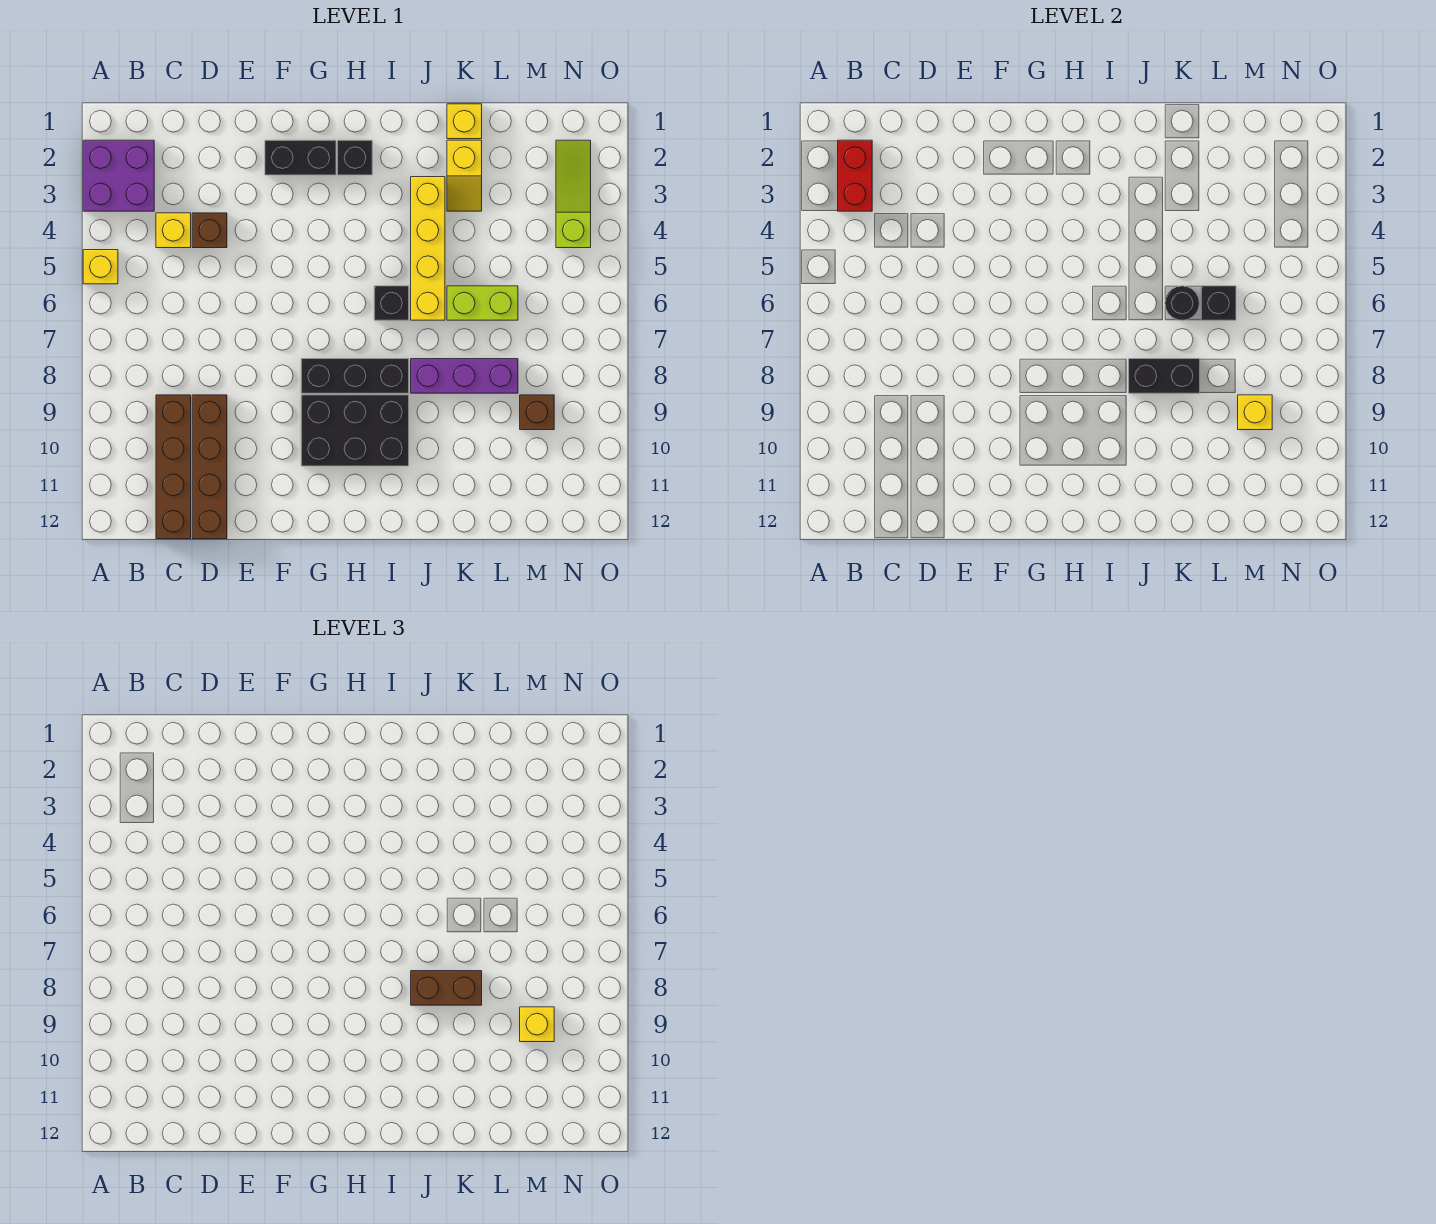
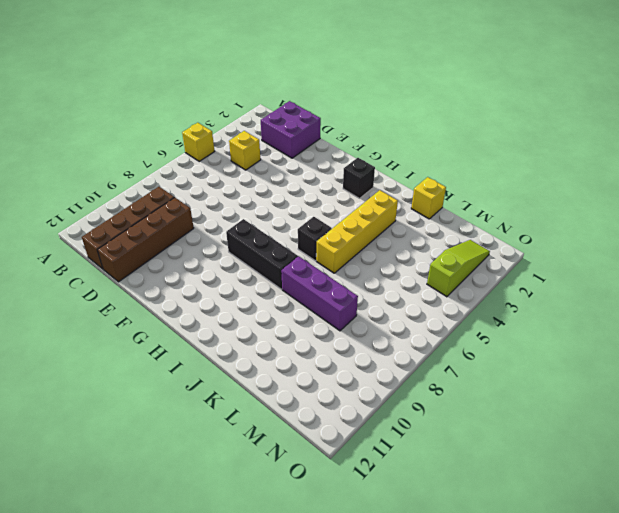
purple 2x2 brick [261,101,321,158] -> purple 2x2 brick moved to [83,140,154,211]
none -> brown 1x1 brick [192,213,227,248]
none -> black 1x2 brick [265,140,336,175]
none -> black 2x3 brick [301,395,409,466]

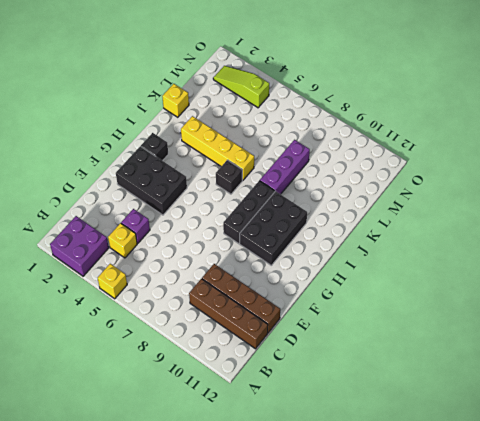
purple 1x1 brick [121,209,150,244] -> brown 1x1 brick [192,213,227,248]
black 2x3 brick [116,146,187,215] -> black 1x2 brick [265,140,336,175]
none -> yellow 1x2 slope [447,140,482,211]
none -> lime 1x2 brick [447,286,518,320]
none -> brown 1x1 brick [520,395,554,430]

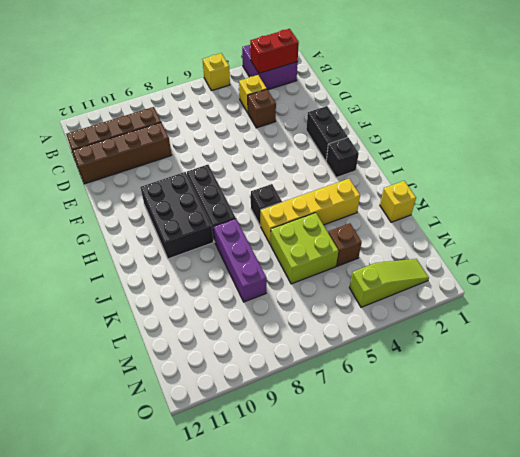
lime 2x2 brick [271,213,338,284] -> lime 1x2 brick [447,286,518,320]
brown 1x1 brick [328,223,362,266] -> brown 1x1 brick moved to [520,395,554,430]
none -> yellow 1x2 slope [447,140,482,211]
none -> black 1x2 brick [1129,359,1200,393]
none -> black 1x1 round brick [1165,286,1199,320]

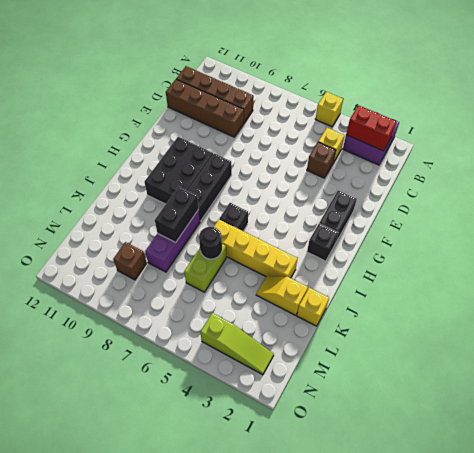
none -> black 1x1 brick [1201,286,1236,320]
none -> yellow 1x1 brick [1238,395,1272,430]
none -> brown 1x2 brick [411,971,482,1005]

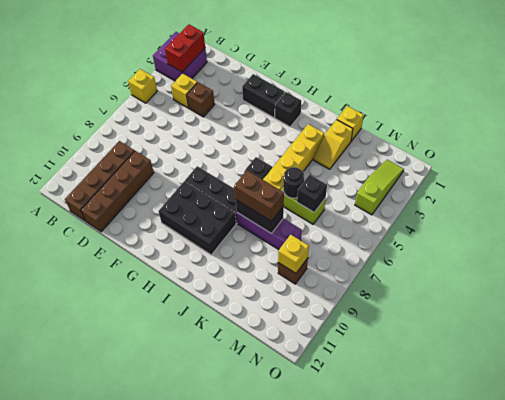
none -> yellow 1x1 brick [520,1007,554,1042]

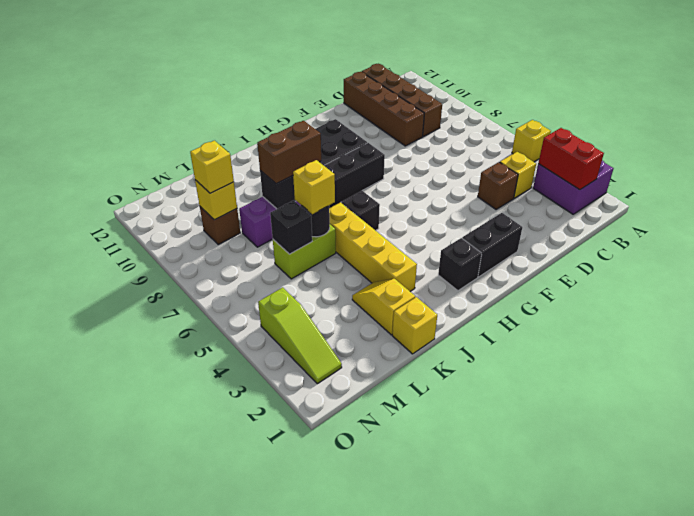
yellow 1x1 brick [293,160,335,214] -> none

